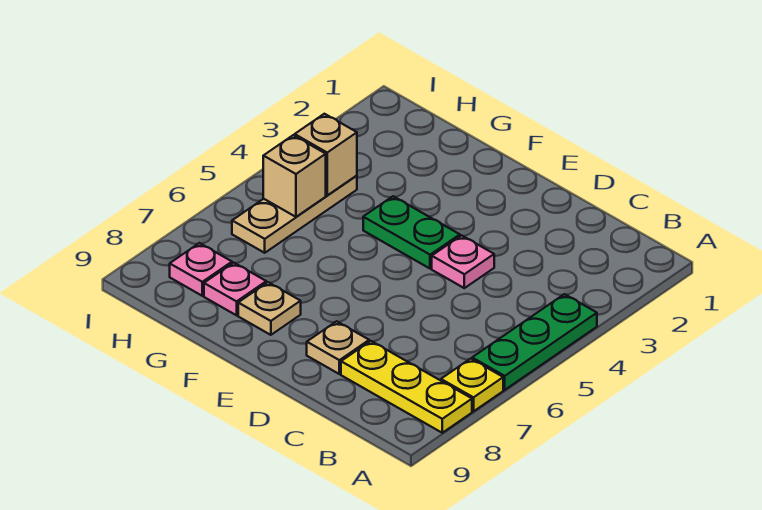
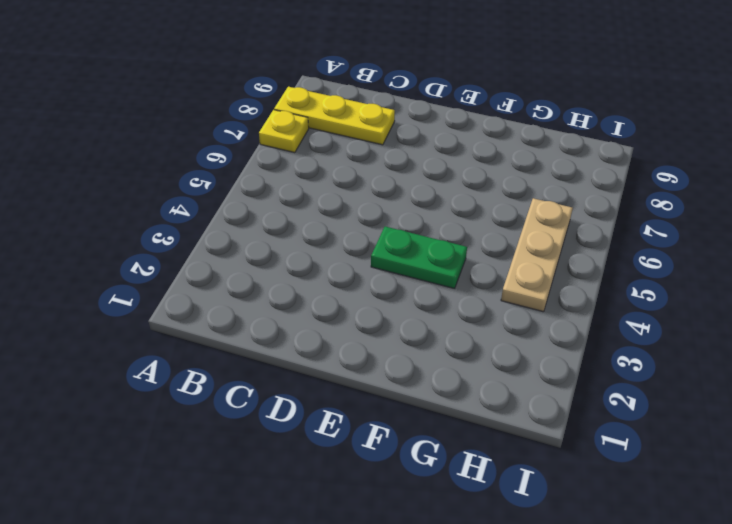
none -> green 1x3 plate [472,294,597,390]
none -> pink 1x1 plate [432,235,494,288]
none -> tan 1x1 plate [307,321,369,374]

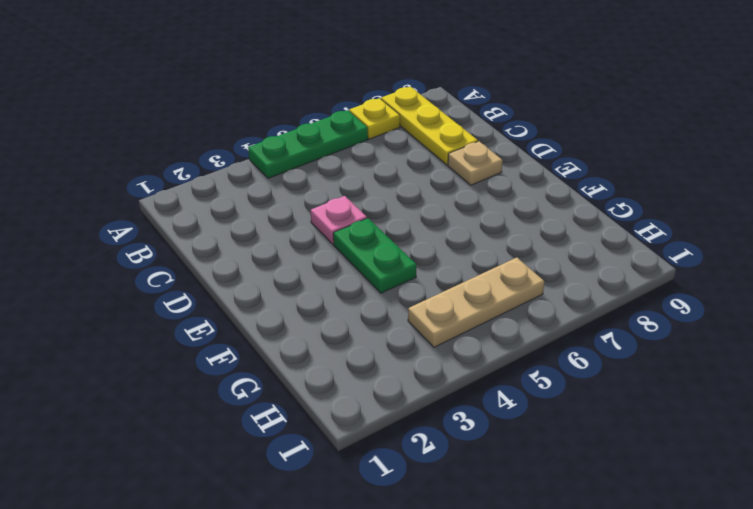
none -> tan 1x1 plate [238,282,301,335]
none -> pink 1x1 plate [204,263,266,315]
none -> pink 1x1 plate [170,243,232,296]

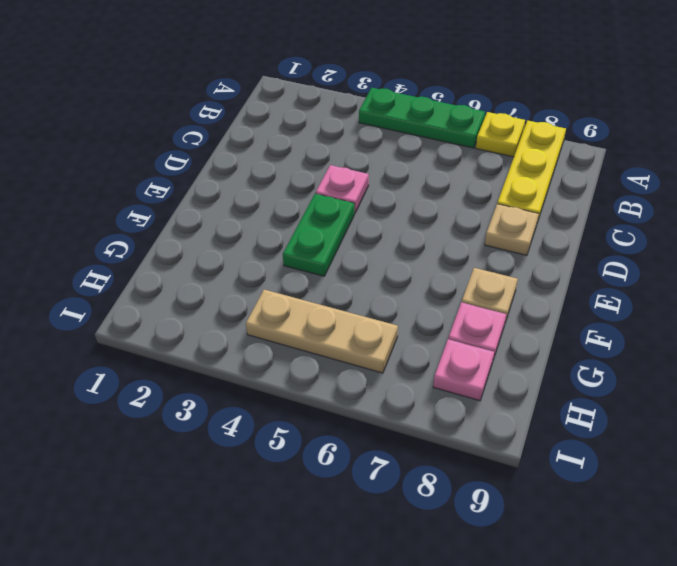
none -> tan 1x1 brick [295,114,357,196]
none -> tan 1x1 brick [263,135,326,217]

